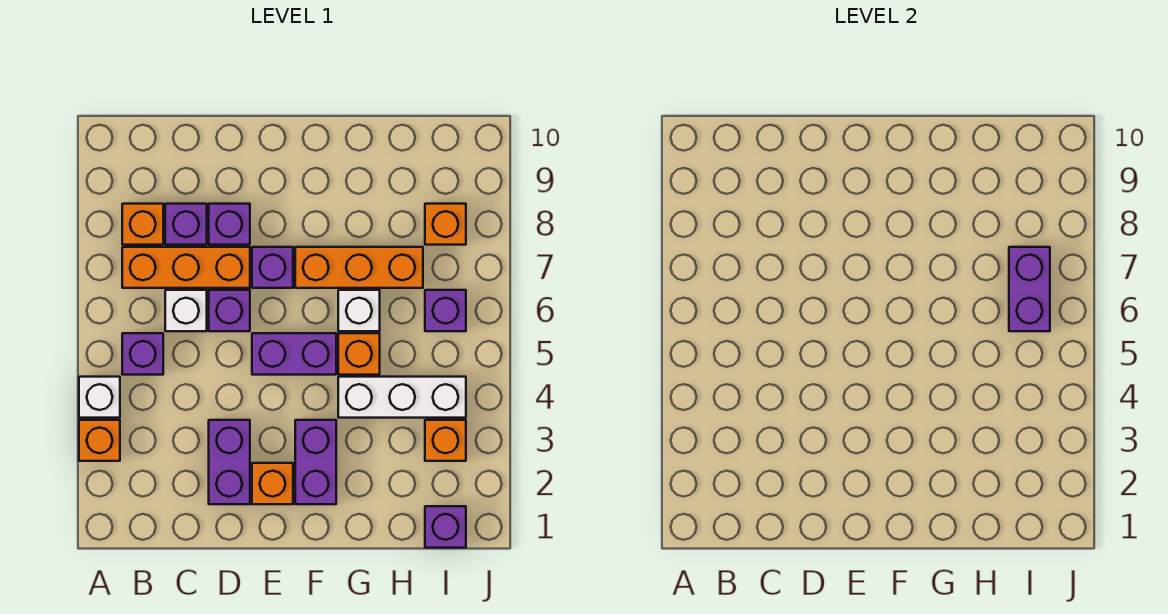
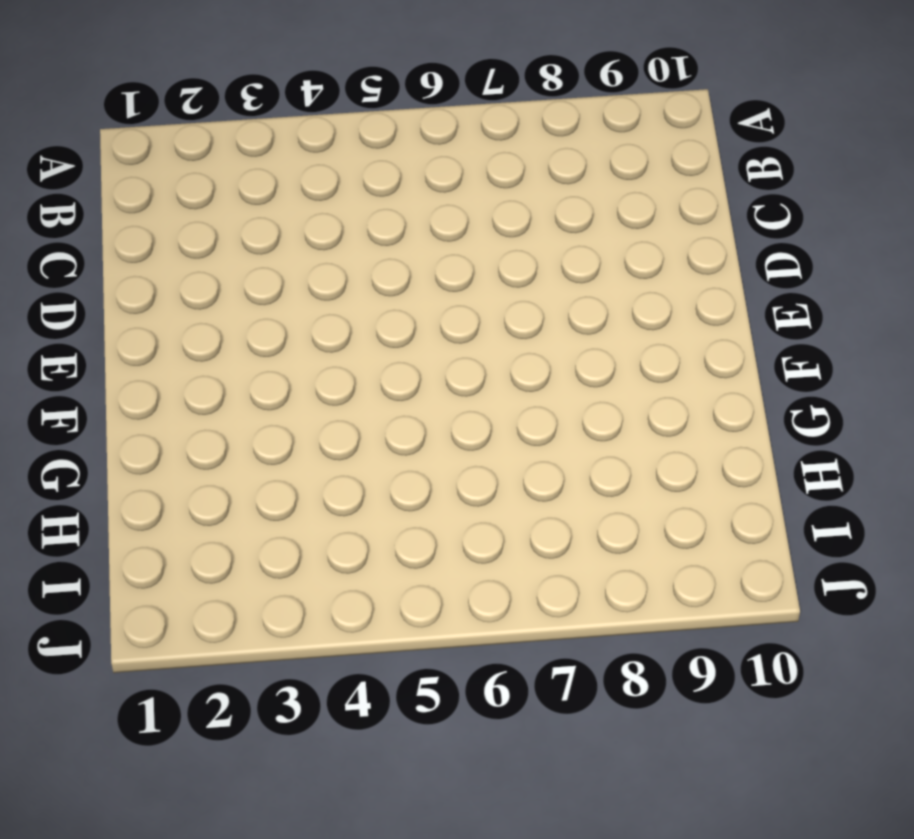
none -> orange 1x1 brick [79,420,120,461]
none -> white 1x1 brick [79,377,120,418]
none -> purple 1x1 brick [122,333,163,375]

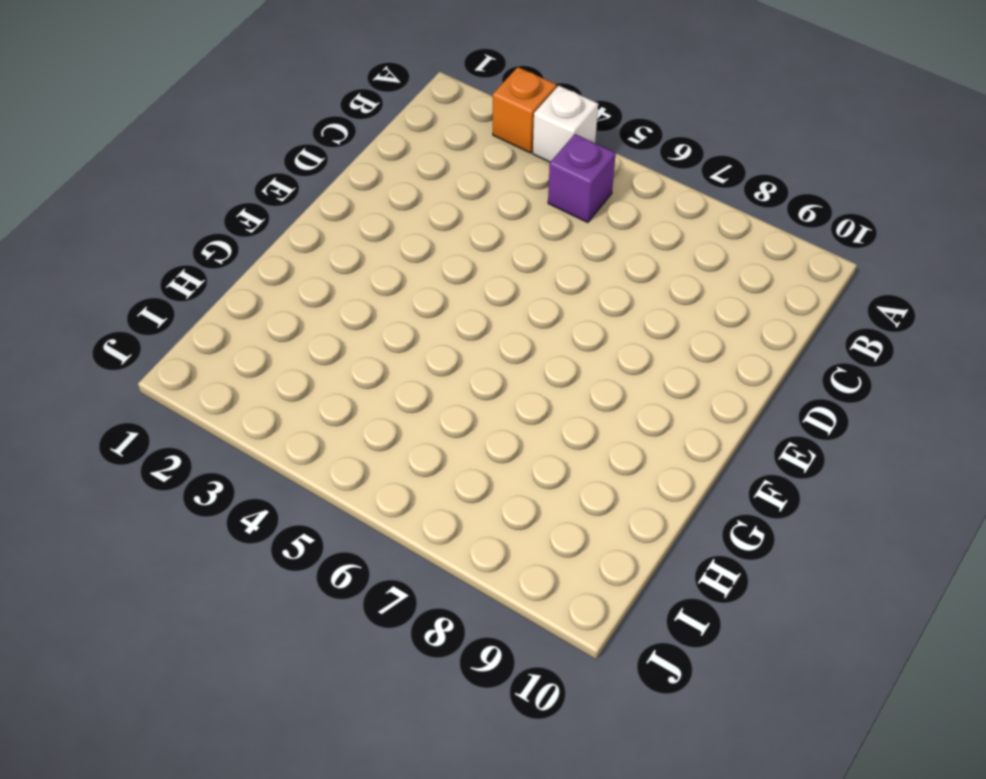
none -> orange 1x3 brick [122,247,250,288]
none -> orange 1x1 brick [122,204,163,245]
none -> white 1x1 brick [165,290,207,331]

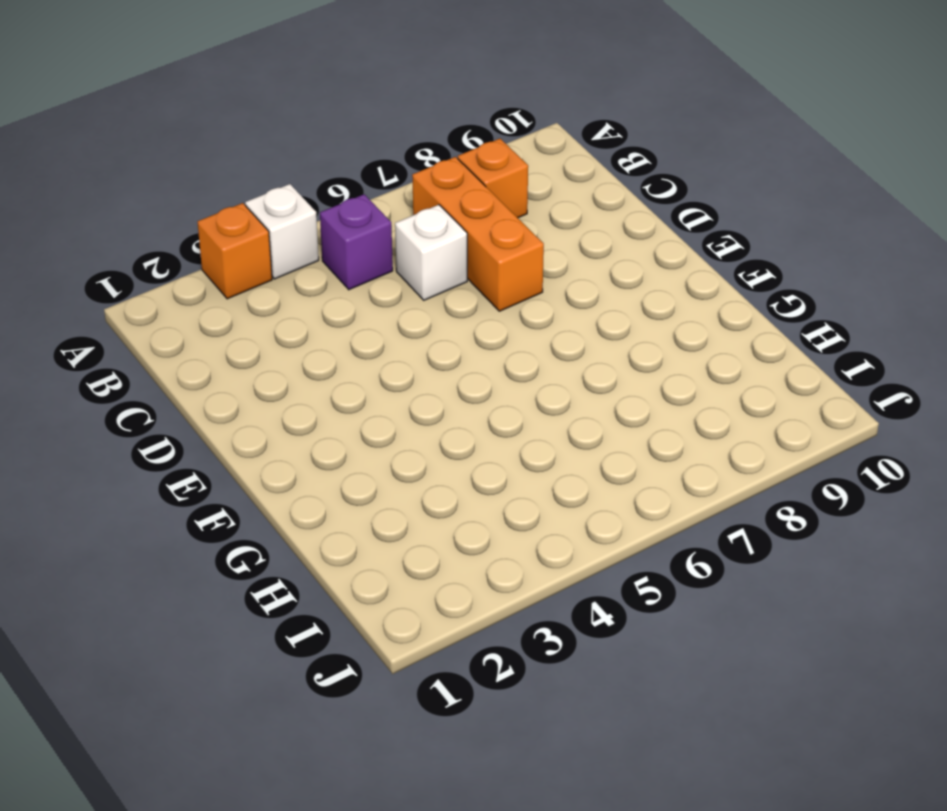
none -> purple 1x1 brick [165,204,207,245]
none -> purple 1x2 brick [209,420,250,504]
none -> purple 1x1 brick [209,290,250,331]

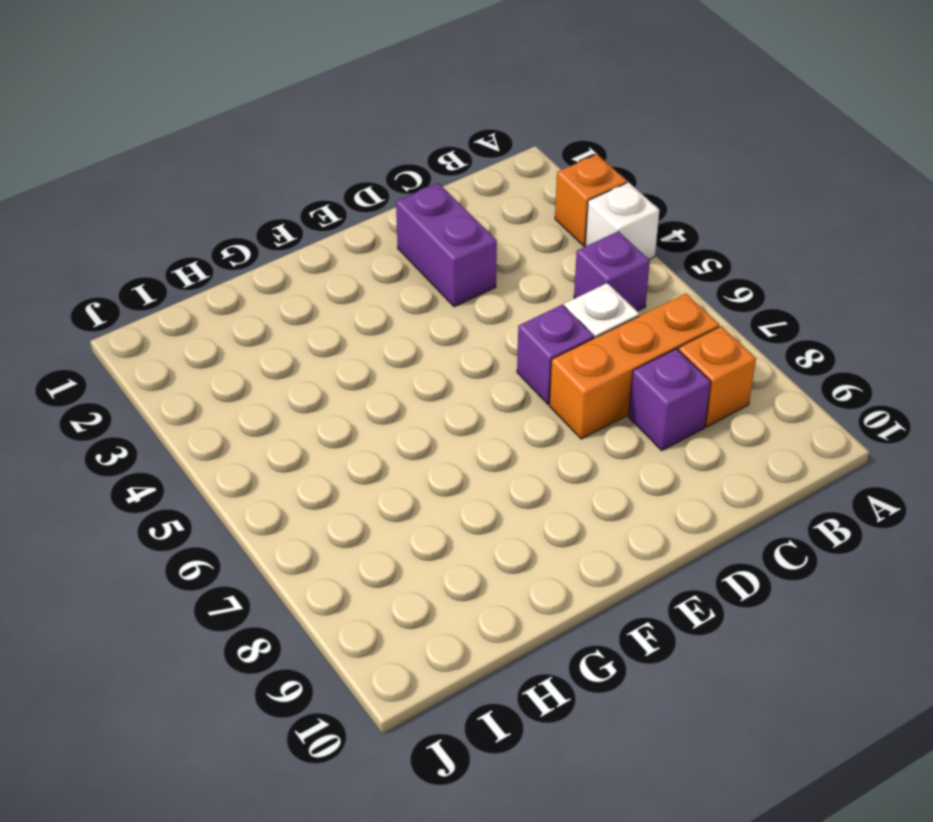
none -> purple 1x1 brick [209,204,250,245]
none -> orange 1x1 brick [252,463,293,504]
none -> purple 1x2 brick [252,333,336,375]

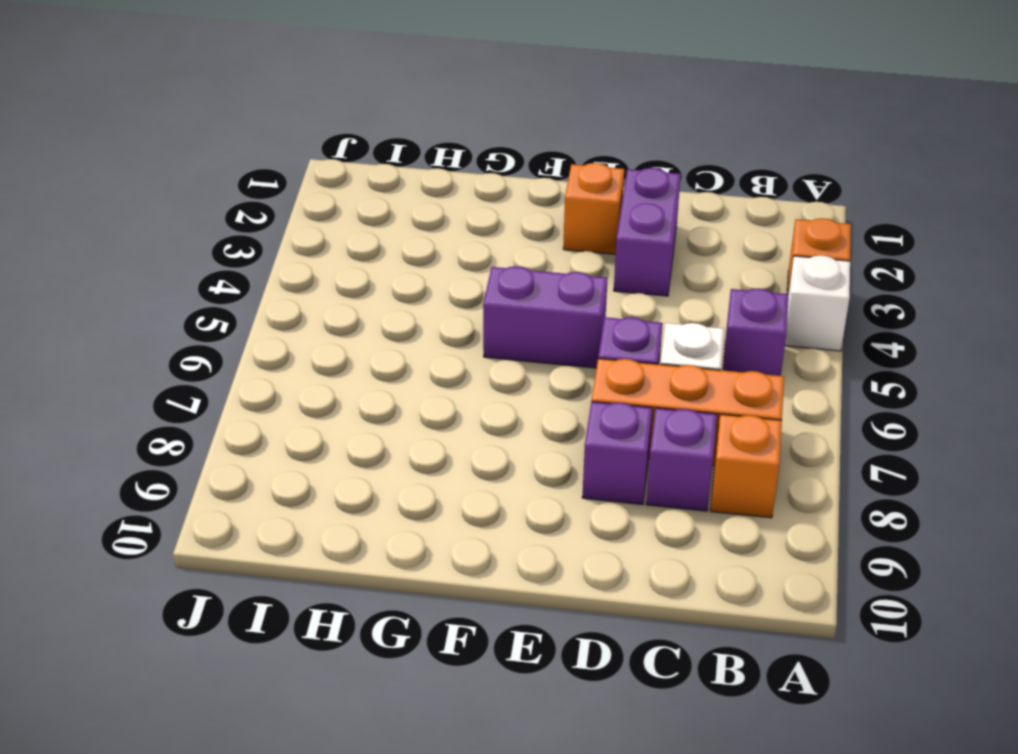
none -> purple 1x1 brick [252,247,293,288]
none -> purple 1x2 brick [295,420,336,504]
none -> orange 1x3 brick [295,247,423,288]

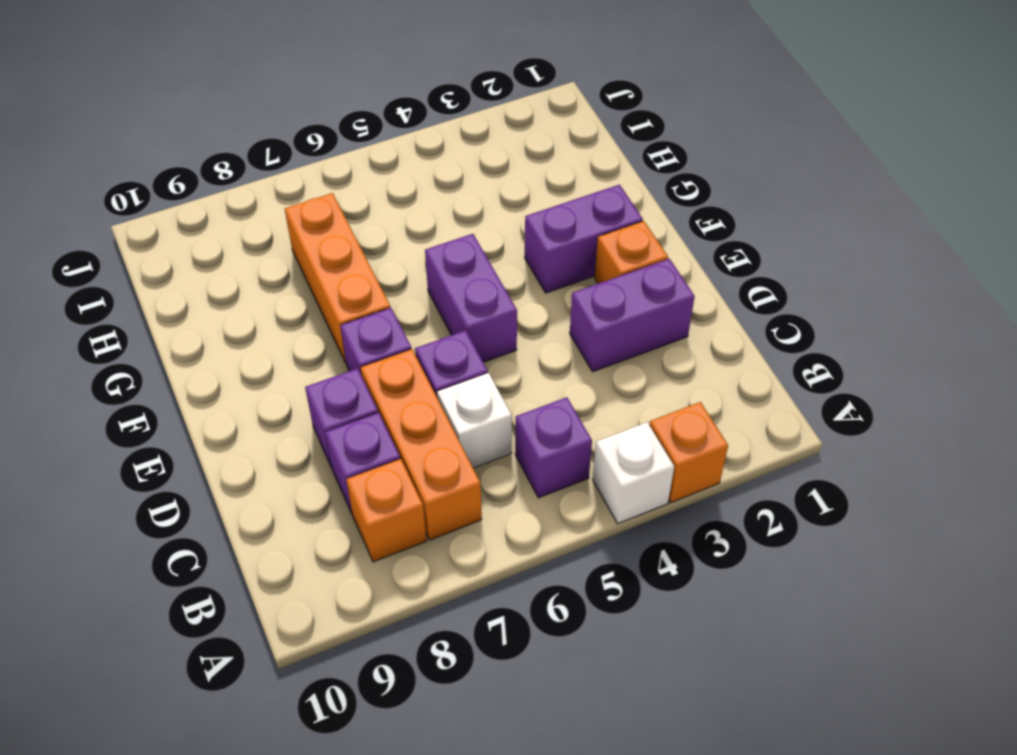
none -> white 1x3 brick [338,377,466,418]
none -> orange 1x1 brick [338,333,380,375]
none -> white 1x1 brick [338,290,380,331]

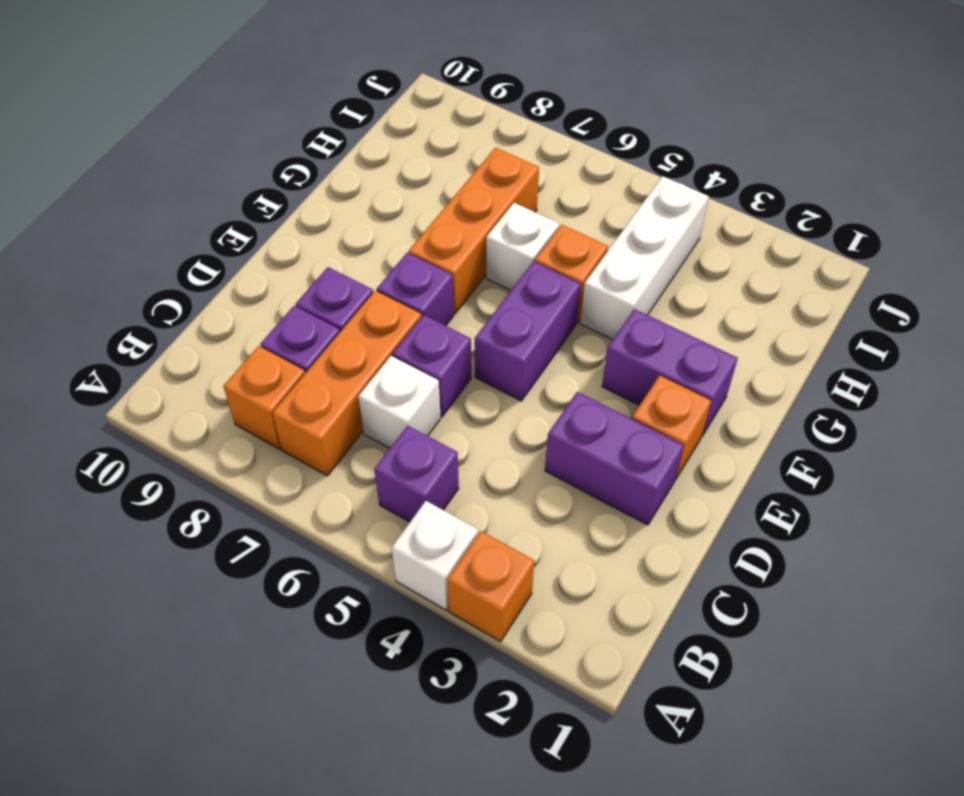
none -> purple 1x1 brick [425,506,466,548]
none -> orange 1x1 brick [425,420,466,461]
none -> purple 1x1 brick [425,290,466,331]

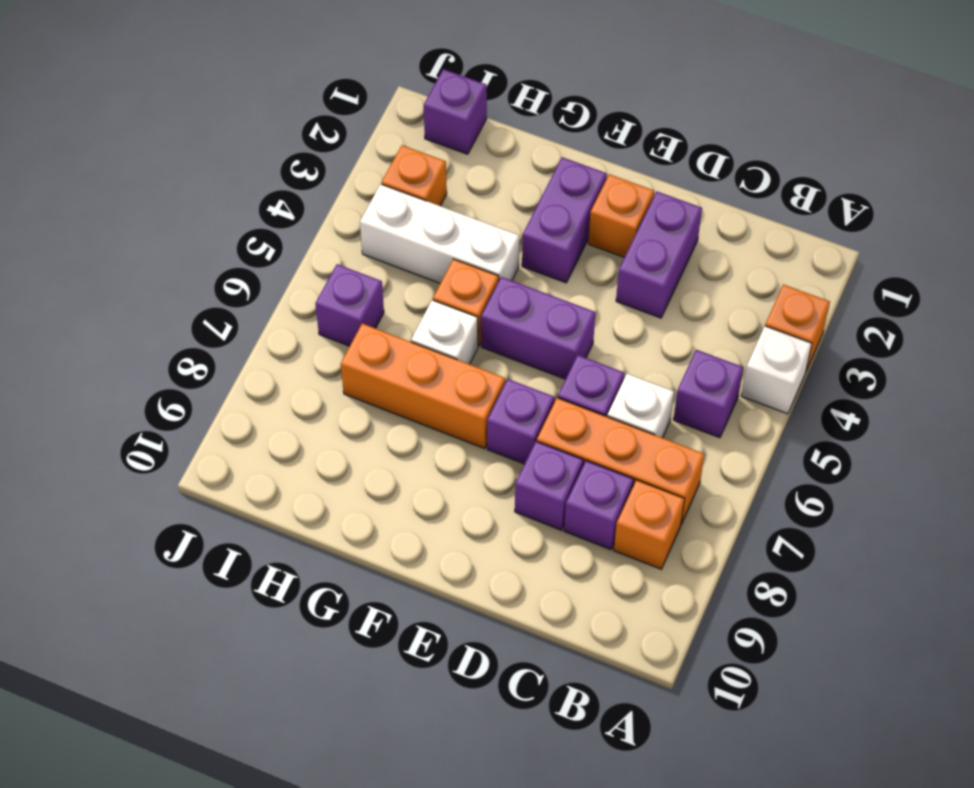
none -> orange 1x1 brick [425,204,466,245]
none -> purple 1x2 brick [1009,247,1050,331]

